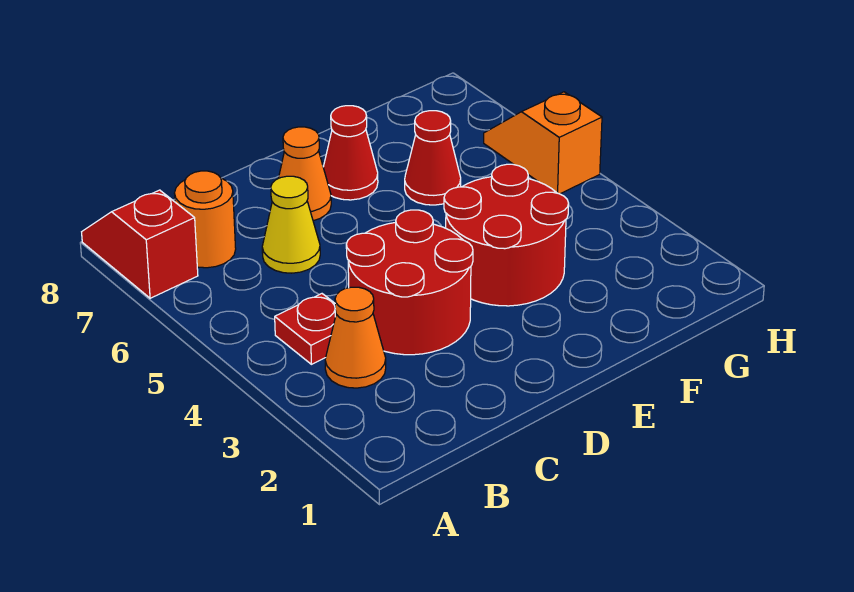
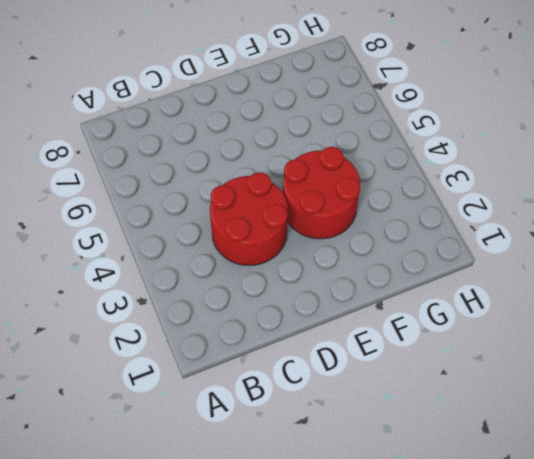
none -> red 1x2 slope [82,190,198,298]
none -> orange 1x1 cone [325,287,386,388]

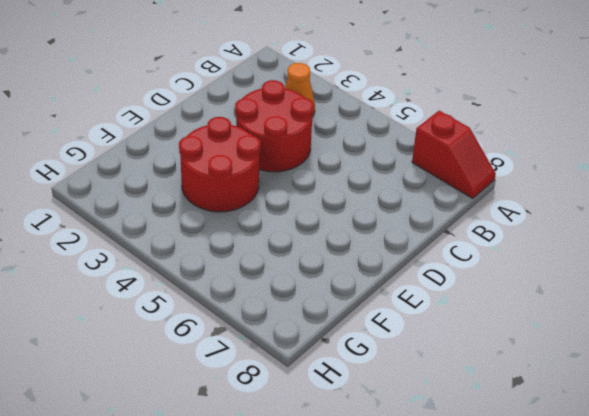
none -> red 1x1 plate [275,294,336,364]
none -> orange 1x1 round brick [175,171,236,268]

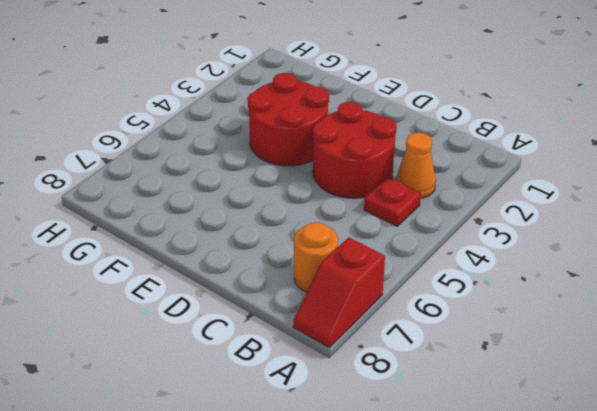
none -> yellow 1x1 cone [262,176,320,273]
none -> orange 1x1 cone [279,127,331,221]

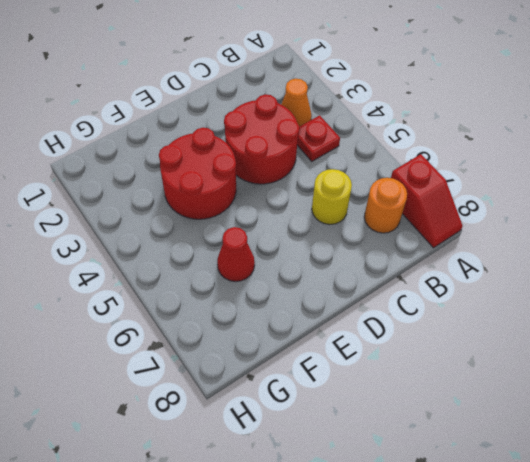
yellow 1x1 round brick [312,169,352,224] -> yellow 1x1 cone [262,176,320,273]
none -> orange 1x1 cone [279,127,331,221]
none -> red 1x1 cone [323,106,378,200]

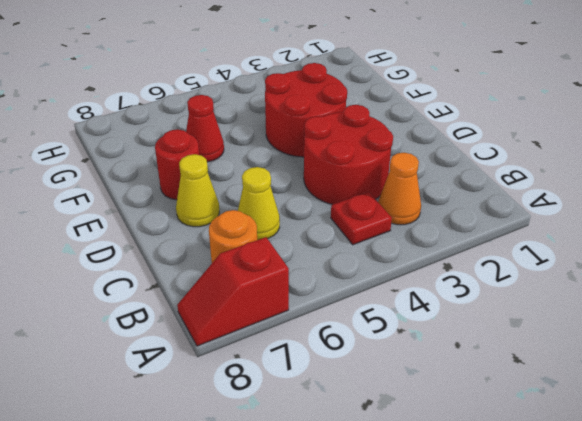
yellow 1x1 cone [176,154,219,227] -> orange 1x1 cone [279,127,331,221]
red 1x1 round brick [155,129,199,200] -> red 1x1 cone [323,106,378,200]
none -> orange 1x2 slope [484,92,602,194]

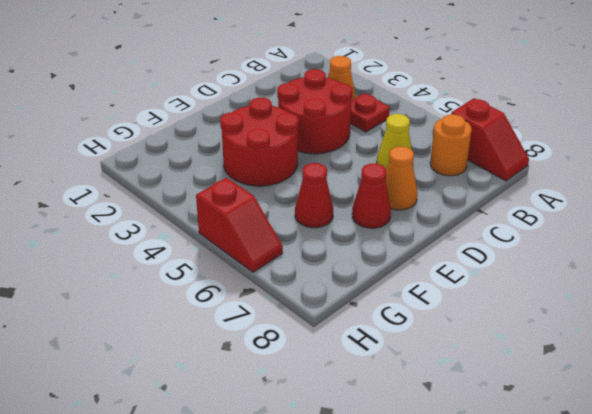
red 1x2 slope [196,178,283,272] -> orange 1x2 slope [484,92,602,194]

